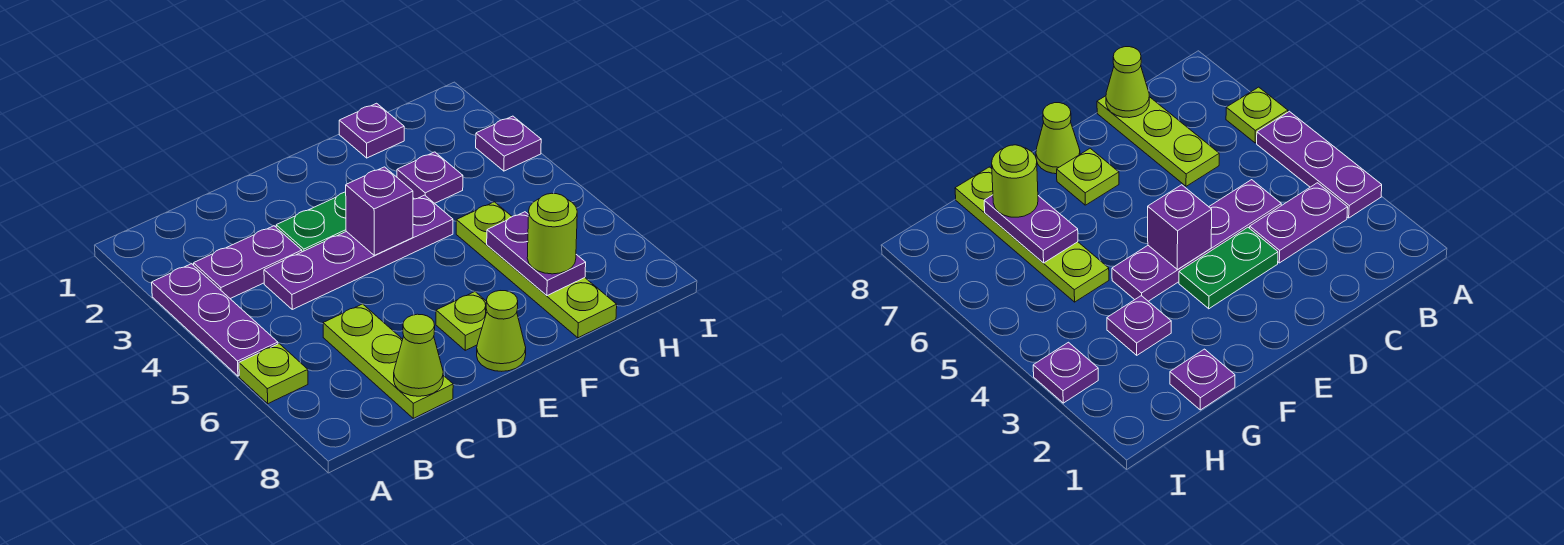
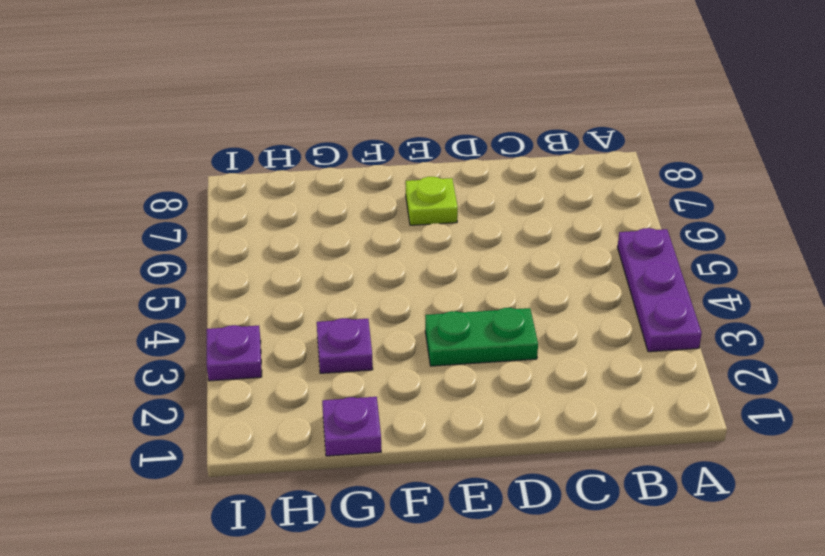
none -> lime 1x1 plate [239,344,308,404]
none -> purple 1x2 plate [194,226,302,299]
none -> purple 1x4 plate [264,195,453,309]

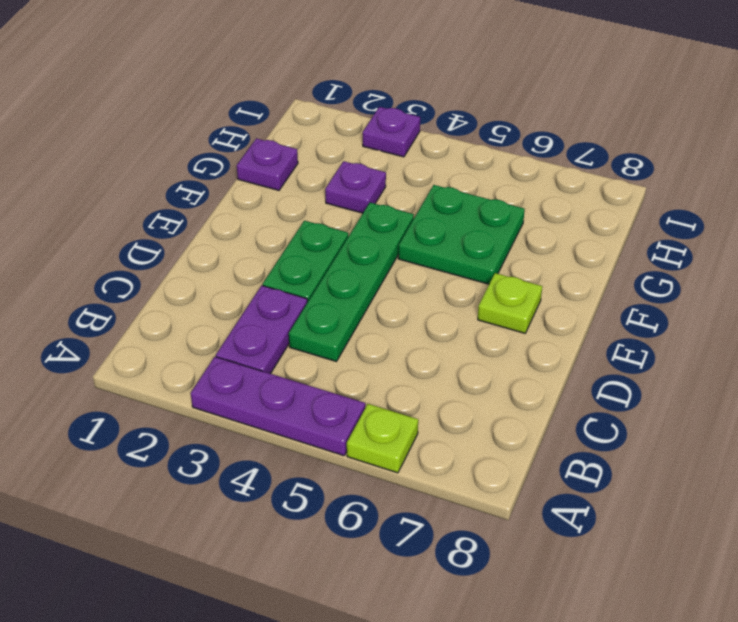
green 1x4 plate [289,203,414,362] -> purple 1x4 plate [264,195,453,309]
green 2x2 plate [398,185,525,284] -> lime 1x4 plate [456,202,617,338]
none -> lime 1x3 plate [323,304,453,418]
none -> lime 1x1 cone [477,291,526,371]
none -> lime 1x1 cone [394,314,443,396]

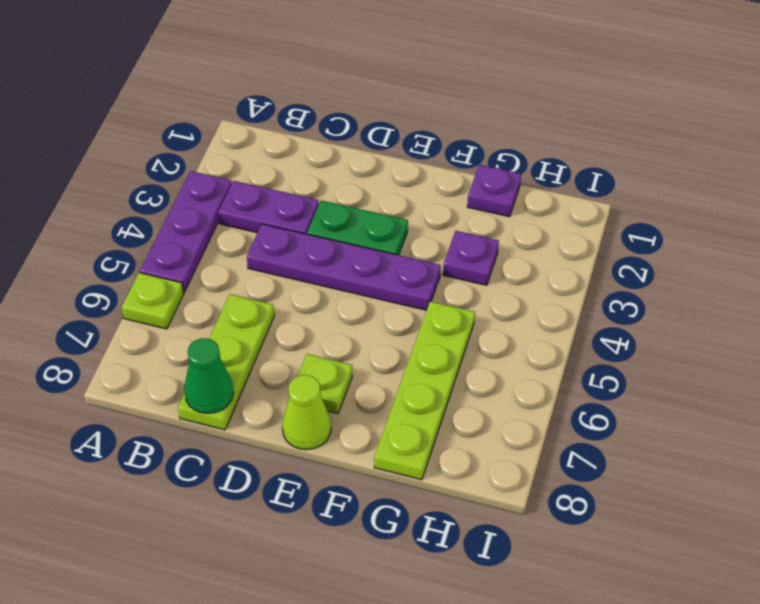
green 1x1 cone [184,338,234,413] -> lime 1x1 cone [394,314,443,396]
none -> purple 1x1 plate [476,116,541,171]
none -> purple 1x1 brick [346,167,413,255]
none -> purple 1x2 plate [487,212,586,296]

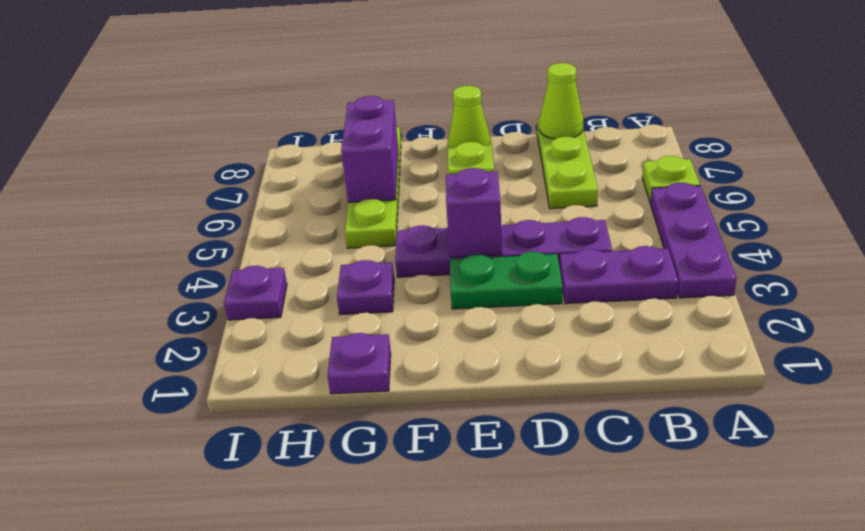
purple 1x2 brick [341,96,398,202] -> purple 1x2 plate [487,212,586,296]
none -> lime 1x1 round brick [527,193,577,274]

